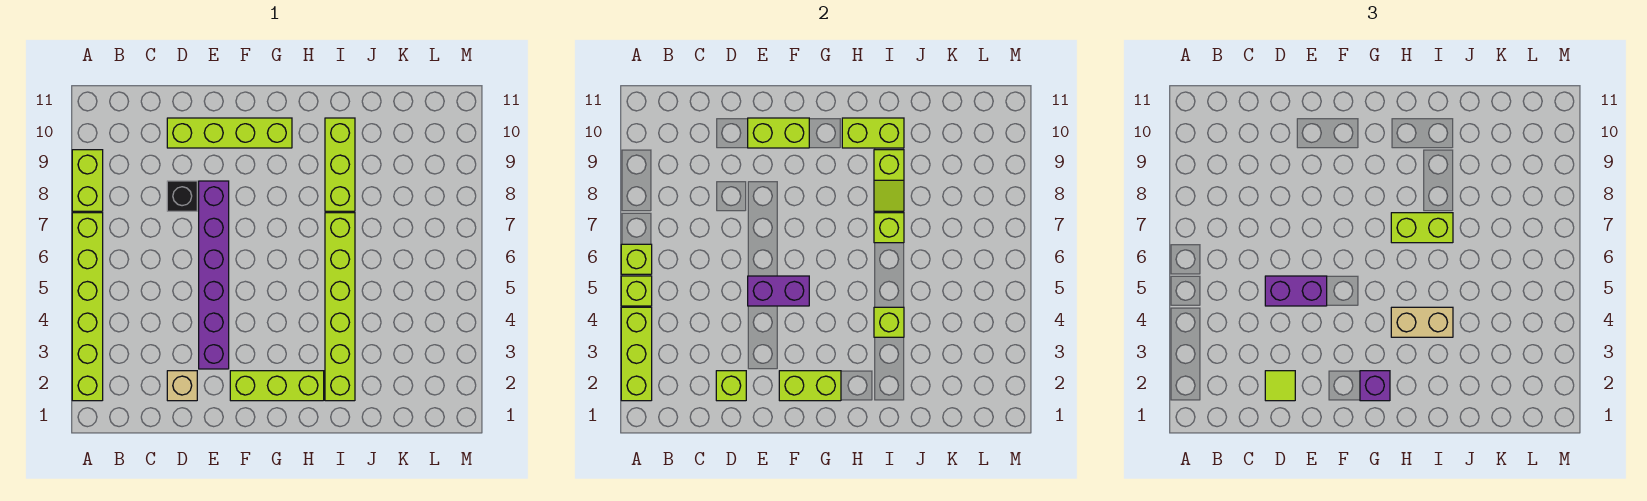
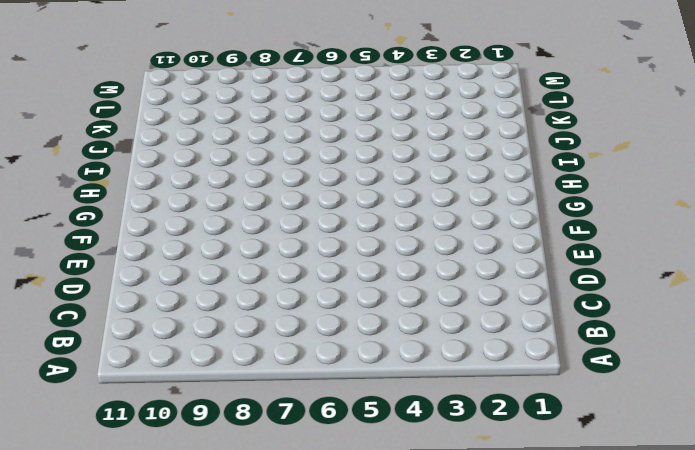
none -> lime 1x6 brick [72,213,103,401]
none -> lime 1x2 brick [72,150,103,211]
none -> tan 1x1 brick [167,371,197,401]

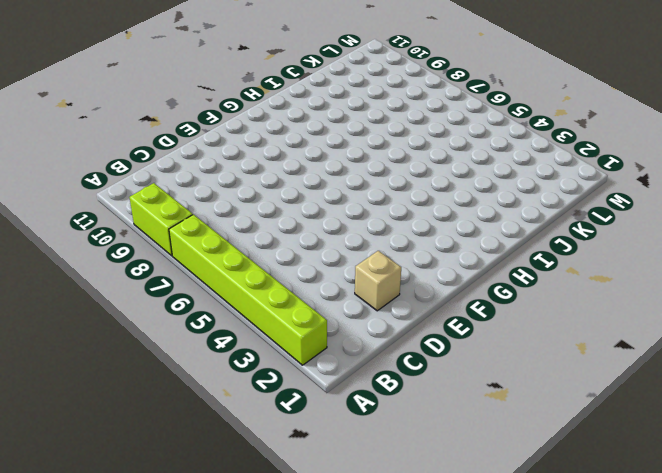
none -> black 1x1 brick [167,181,197,211]
none -> lime 1x4 brick [167,118,292,148]
none -> purple 1x6 brick [199,181,229,369]

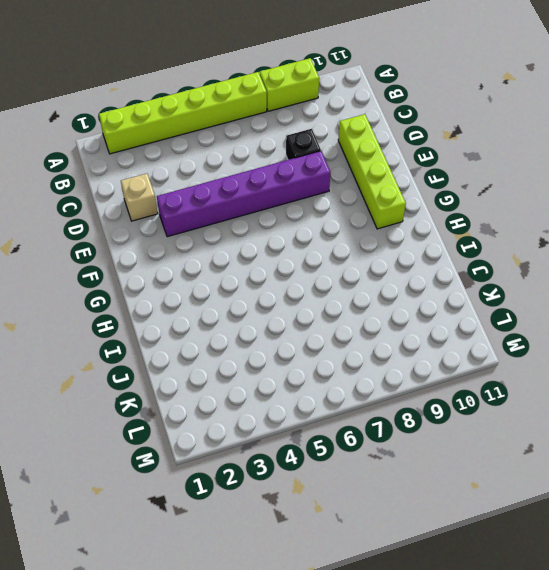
none -> lime 1x3 brick [230,371,324,401]
none -> lime 1x6 brick [325,213,355,401]
none -> lime 1x3 brick [325,118,355,211]

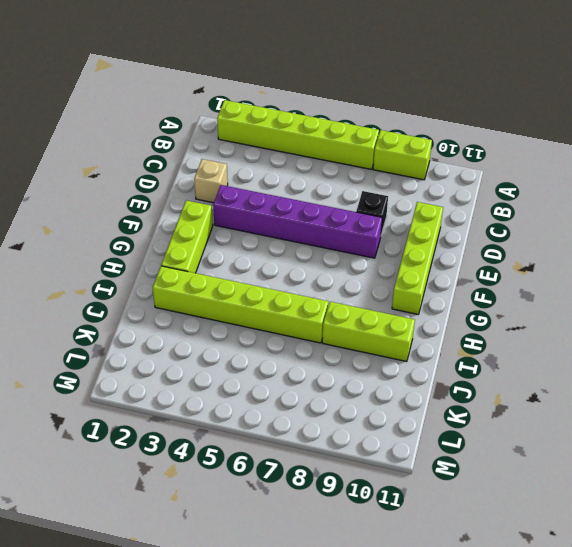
none -> lime 1x3 brick [621,307,652,401]
none -> lime 1x1 brick [621,276,652,306]
none -> lime 1x1 brick [621,244,652,274]

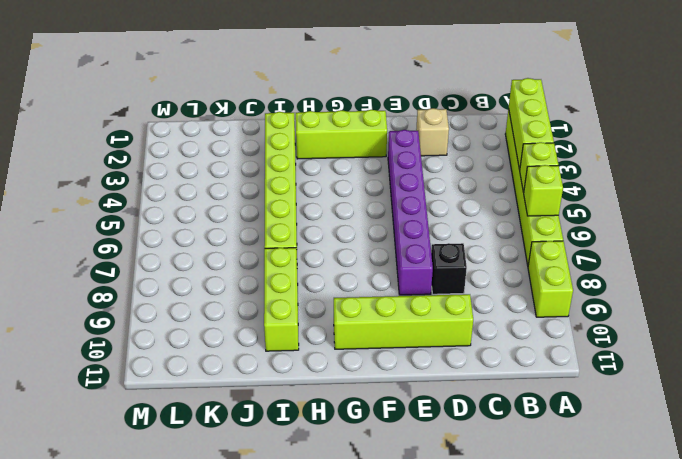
none -> lime 1x1 brick [716,371,746,401]
none -> purple 1x2 brick [748,276,809,306]
none -> lime 1x2 brick [748,118,809,148]

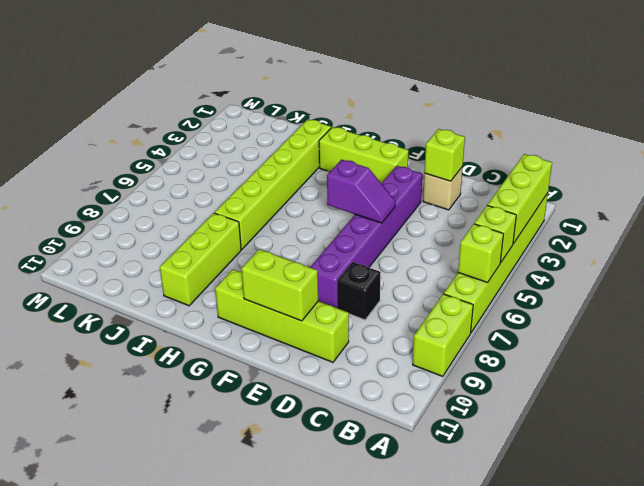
purple 1x2 slope [327,160,396,223] -> purple 1x2 brick [748,276,809,306]
none -> lime 1x2 brick [779,371,841,401]
none -> lime 1x2 brick [842,118,904,148]
none -> lime 1x1 brick [874,307,904,337]

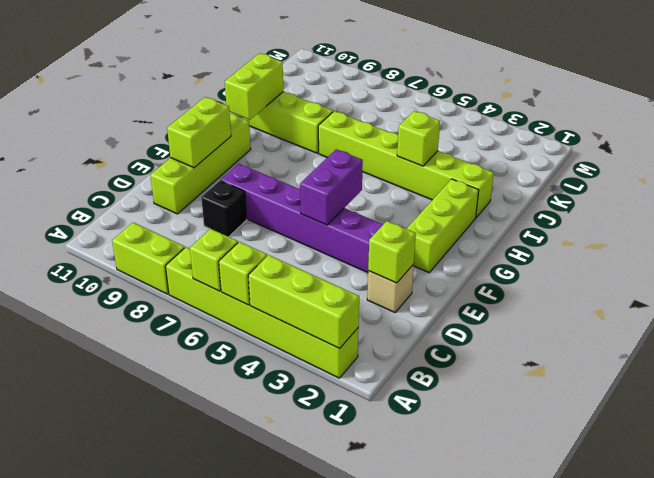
none -> lime 1x2 brick [779,371,841,401]
none -> lime 1x1 brick [874,213,904,243]
none -> lime 1x2 slope [874,150,904,211]

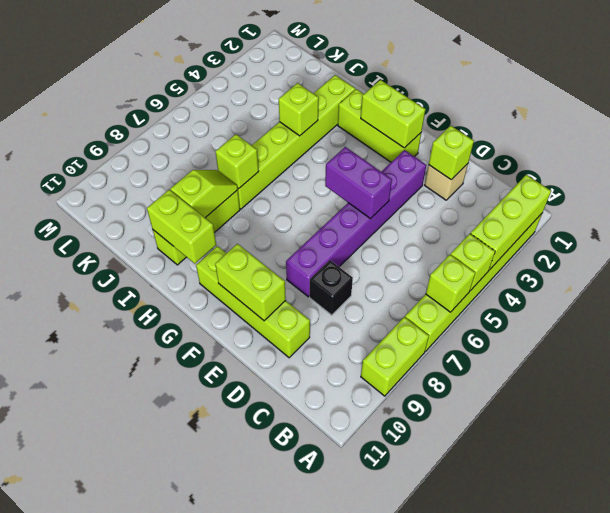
none -> lime 1x1 tile [1265,371,1295,401]
none -> purple 1x2 brick [1265,276,1327,306]
none -> purple 1x1 brick [1360,371,1390,401]

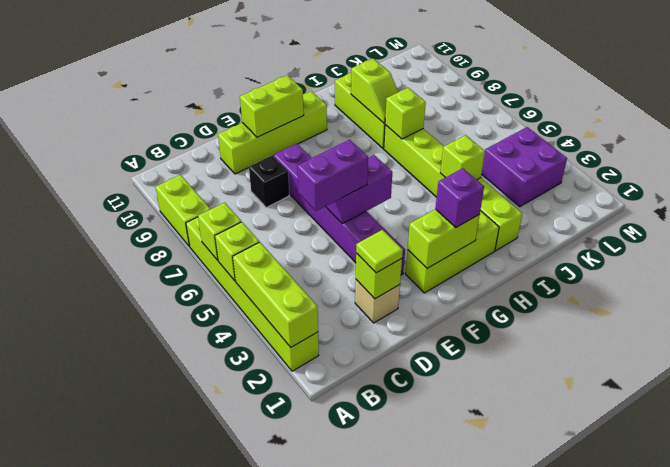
purple 2x2 brick [482,127,567,207] -> none
none -> lime 1x2 brick [842,118,904,148]
none -> tan 1x2 brick [1391,307,1453,337]
none -> lime 1x2 brick [1391,213,1453,243]

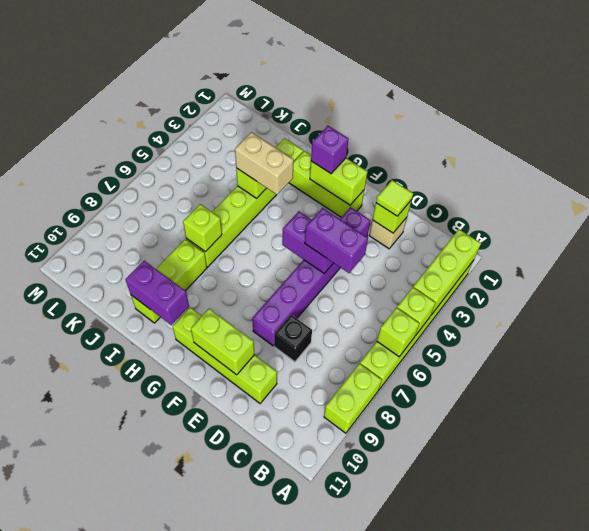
purple 1x2 brick [125,261,189,325] -> lime 1x2 brick [842,118,904,148]
none -> lime 1x2 slope [874,150,904,211]
none -> lime 1x2 brick [1391,213,1453,243]

